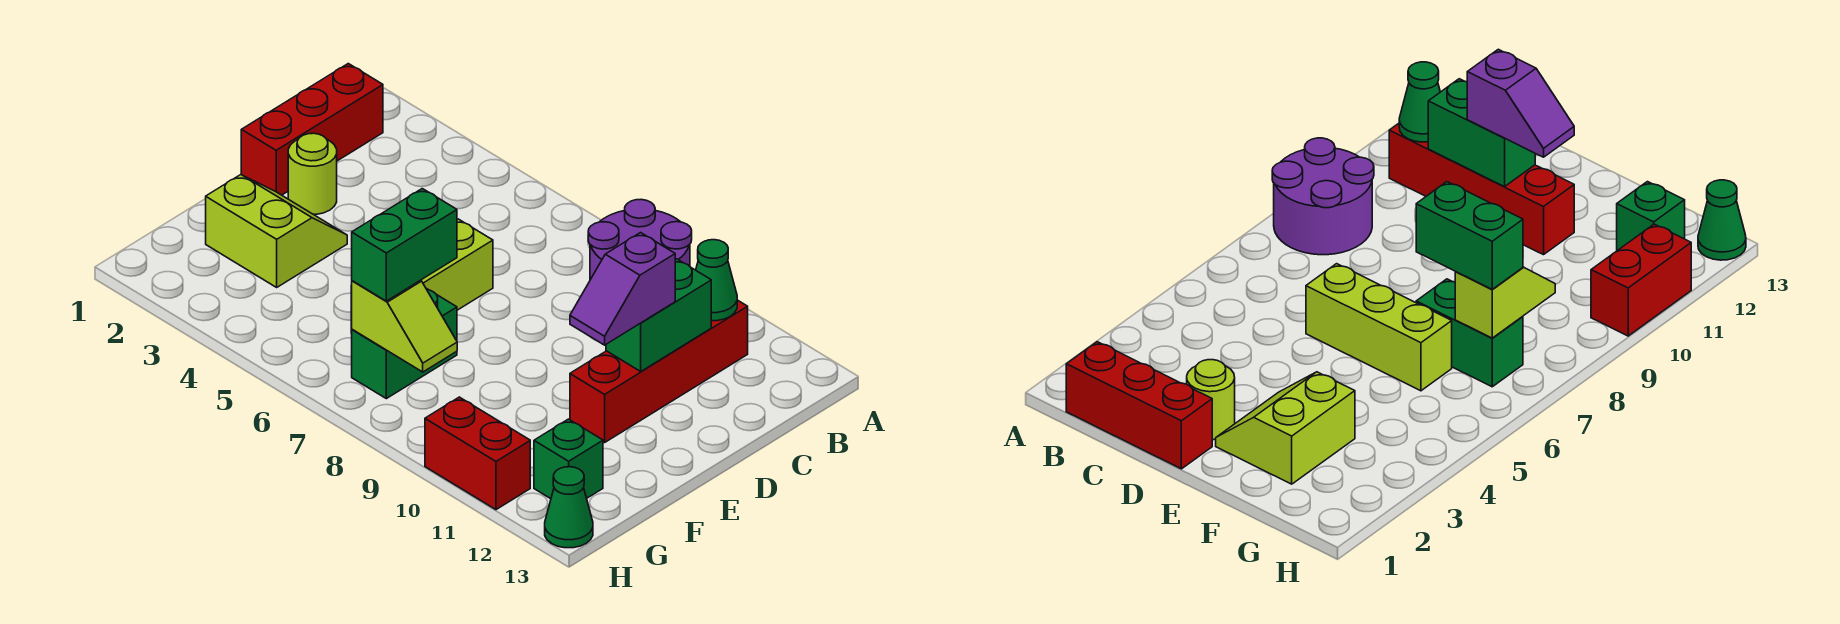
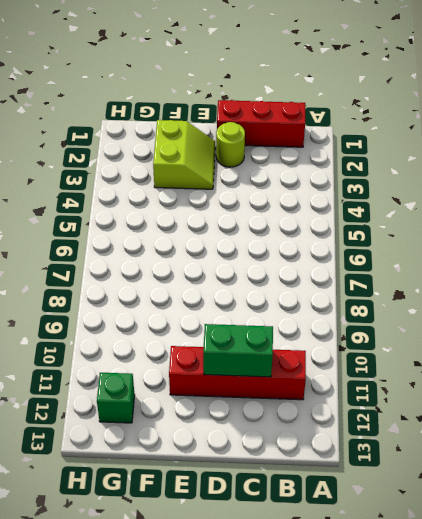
none -> purple 2x2 round brick [588,200,692,280]
none -> lime 1x3 brick [351,219,493,333]
none -> green 1x2 brick [352,288,457,399]

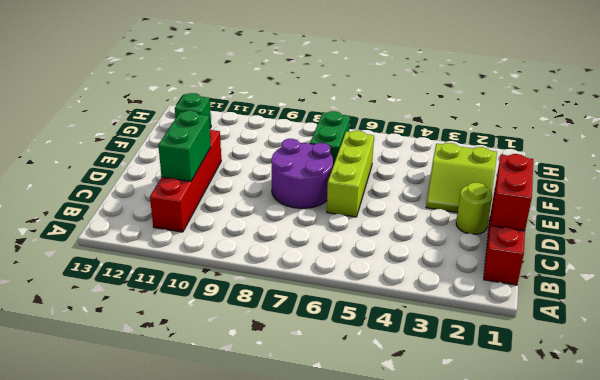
red 1x2 brick [491,154,533,231] -> red 1x2 brick turned to [425,397,530,510]
purple 2x2 round brick [272,139,333,208] -> purple 2x2 round brick moved to [588,200,692,280]
none -> green 1x1 cone [545,467,593,548]
none -> green 1x1 cone [696,240,737,321]
none -> lime 1x2 slope [352,280,457,372]

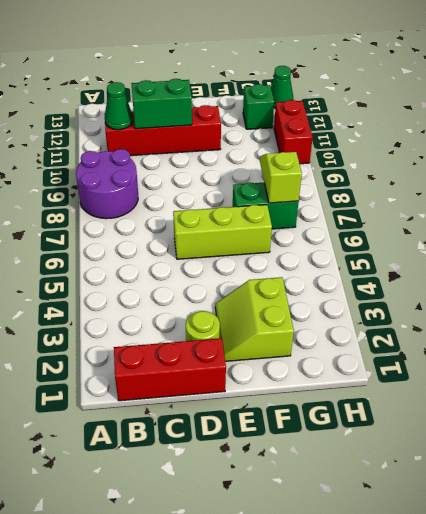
none -> purple 1x2 slope [570,233,675,345]
none -> green 1x2 brick [352,189,457,301]

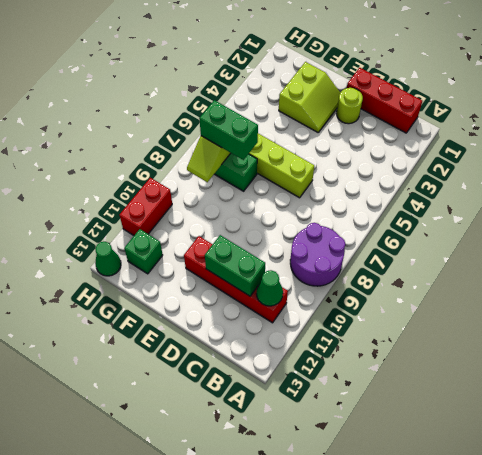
none -> purple 1x2 slope [570,233,675,345]

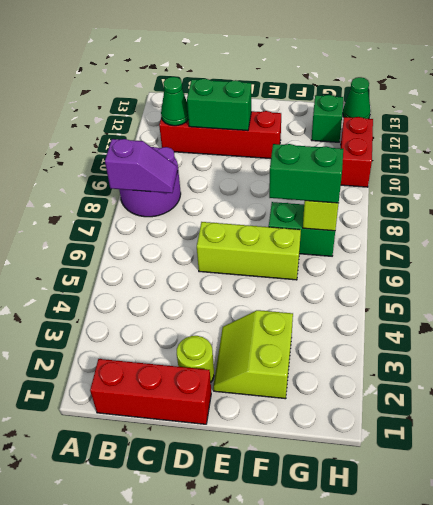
purple 1x2 slope [105,139,178,193] -> purple 1x2 slope moved to [570,233,675,345]

